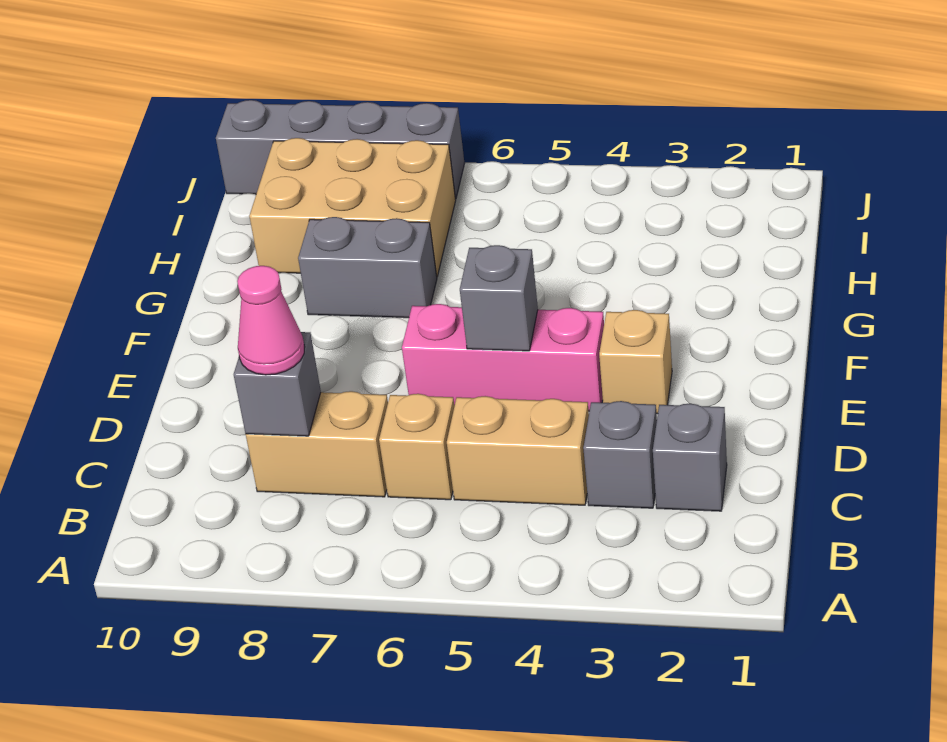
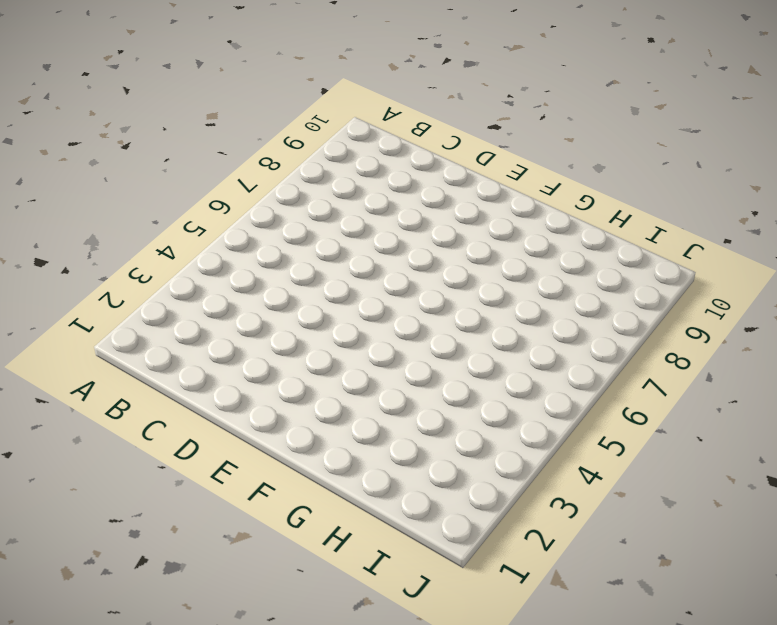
none -> grey 1x1 brick [653,404,727,511]
none -> grey 1x1 brick [583,401,657,508]
none -> tan 1x2 brick [447,396,589,505]

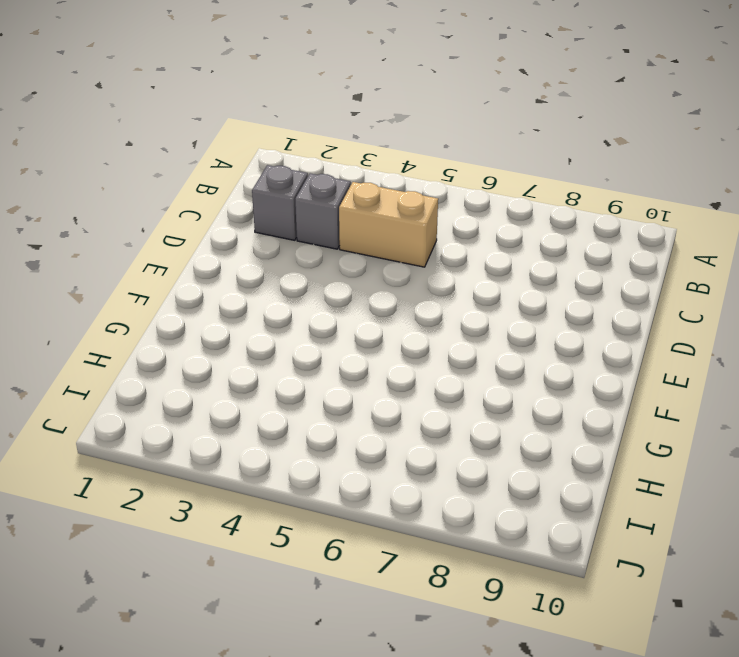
none -> tan 1x1 brick [379,394,454,500]
none -> tan 1x2 brick [246,391,388,497]
none -> tan 1x1 brick [599,310,672,414]

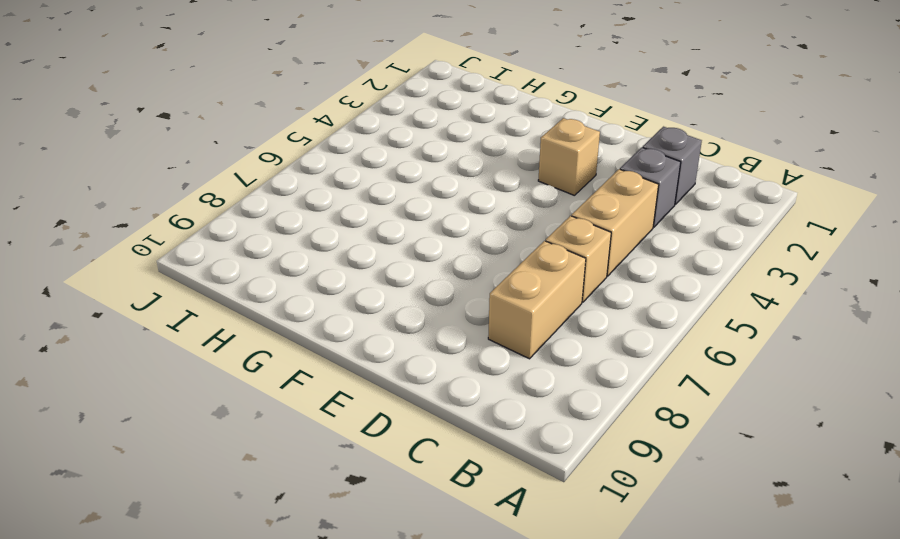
none -> pink 1x3 brick [402,304,604,411]
none -> grey 1x2 brick [298,217,437,318]
none -> tan 2x3 brick [249,138,456,276]

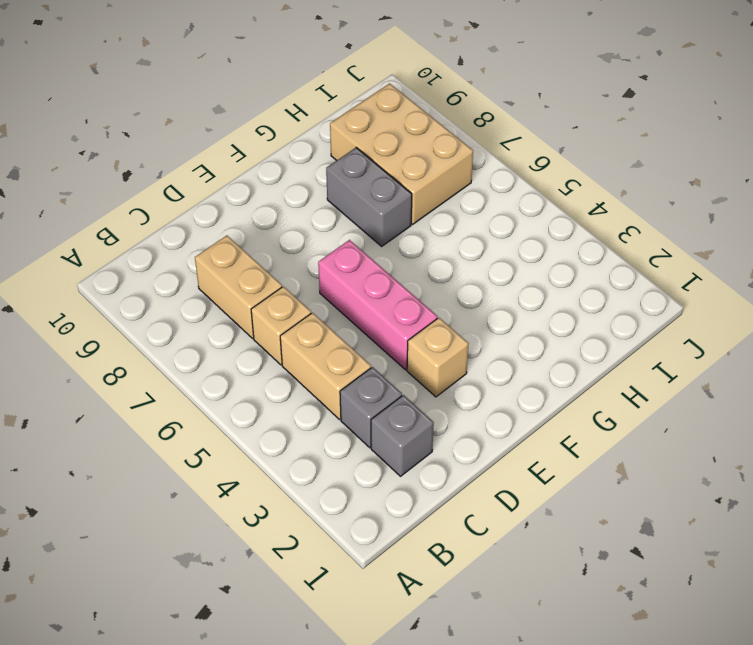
none -> grey 1x4 brick [216,100,465,199]
none -> grey 1x1 brick [234,332,321,436]
none -> grey 1x1 brick [460,245,538,351]

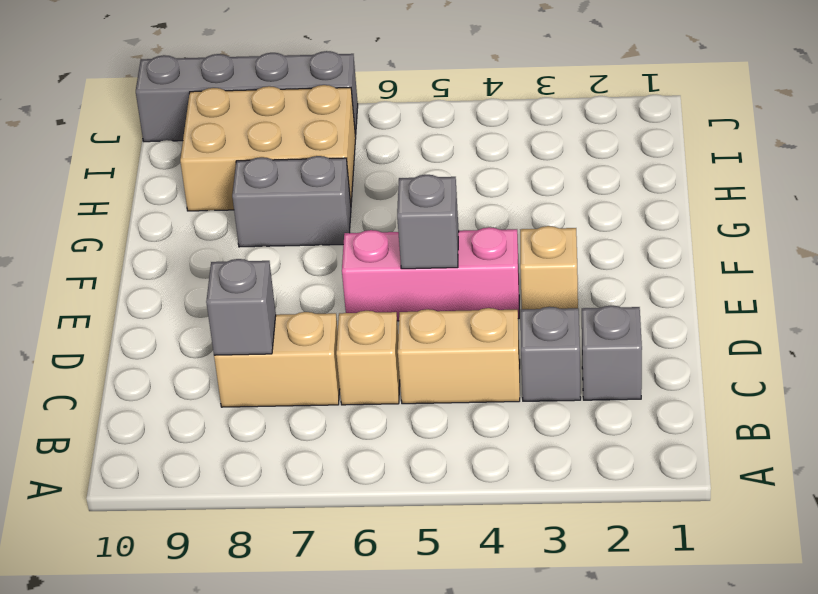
none -> pink 1x1 cone [237,266,304,375]

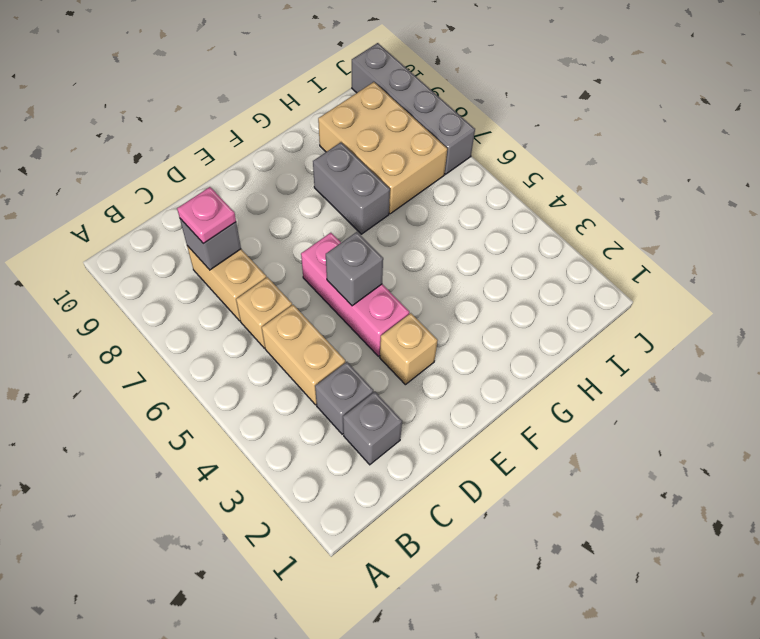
pink 1x1 plate [177,187,236,244] -> pink 1x1 cone [237,266,304,375]

